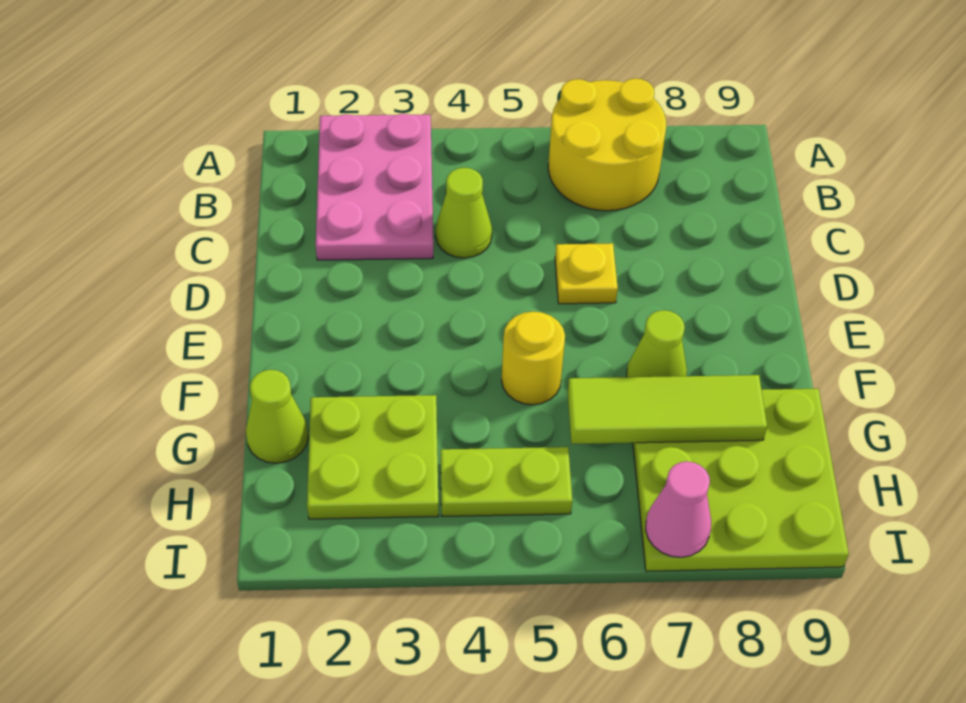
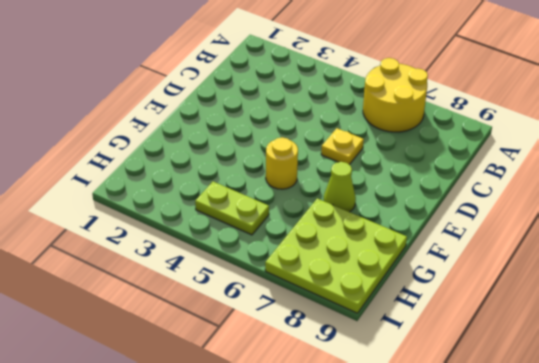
none -> pink 2x3 plate [316,114,433,260]
none -> lime 1x1 cone [436,168,492,258]
none -> lime 1x1 cone [246,370,308,463]

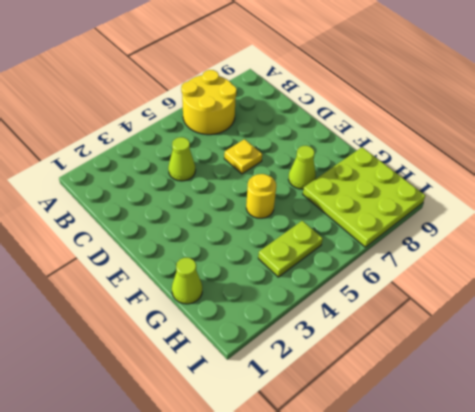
none -> pink 2x3 plate [316,114,433,260]
none -> lime 2x2 plate [307,395,439,519]
none -> lime 1x3 tile [568,375,767,444]

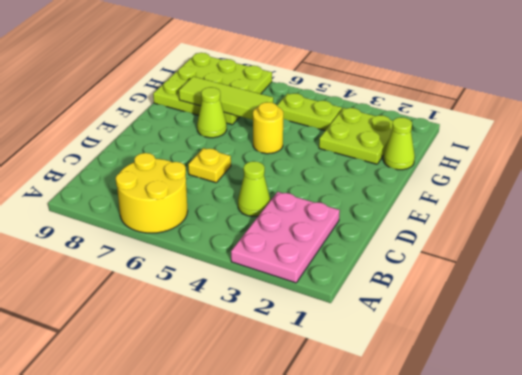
none -> pink 1x1 cone [645,461,711,557]

